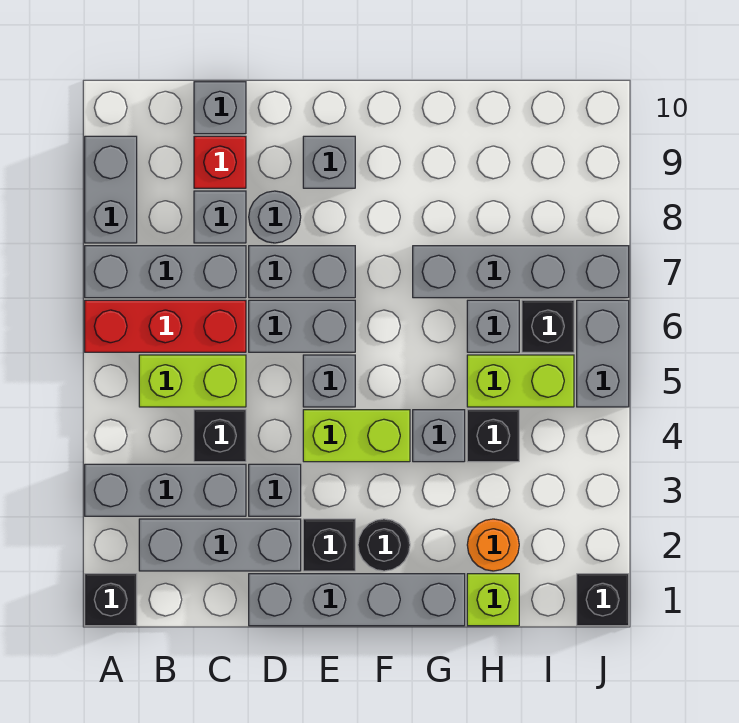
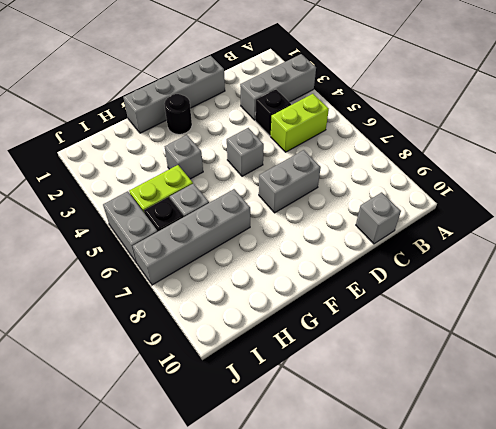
none -> black 1x1 brick [85,574,137,626]
none -> red 1x3 brick [85,300,246,352]
none -> grey 1x3 brick [85,246,246,298]
none -> grey 1x2 brick [85,136,137,243]

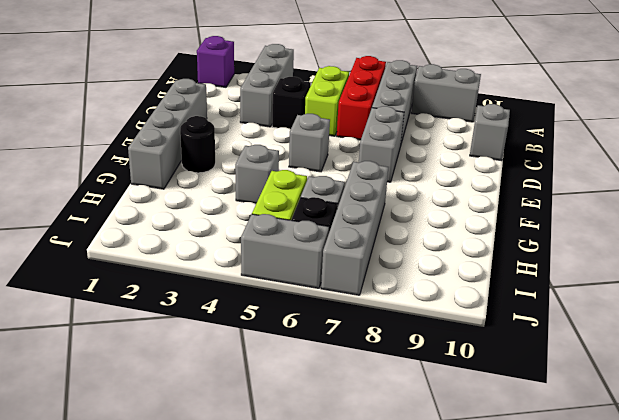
purple 1x1 brick [197,36,234,87] -> black 1x1 brick [85,574,137,626]
none -> grey 1x3 brick [139,519,301,571]
none -> grey 1x1 brick [194,191,246,243]
none -> red 1x1 brick [194,136,246,188]
none -> grey 1x1 brick [249,464,301,516]

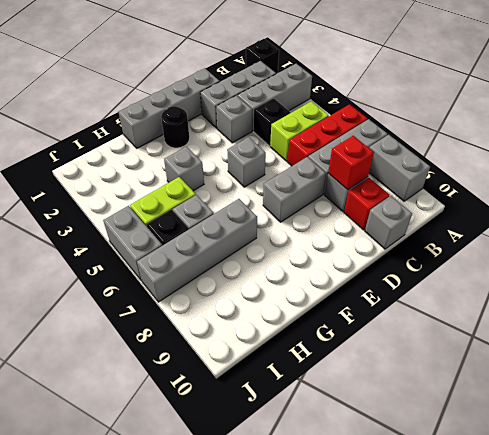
red 1x1 brick [328,136,374,190] -> none
none -> grey 1x2 brick [249,300,355,352]
none -> grey 1x1 round brick [249,191,301,243]
none -> black 1x1 brick [303,519,355,571]
none -> lime 1x2 brick [303,410,410,462]

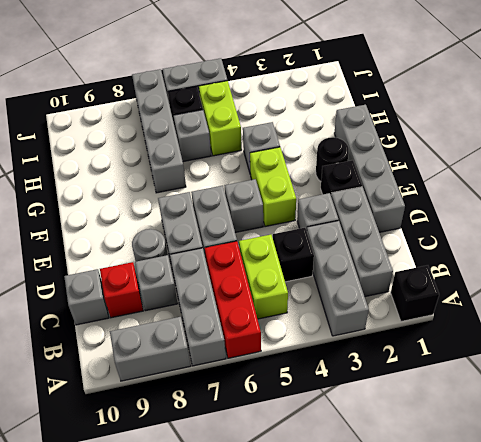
none -> grey 1x1 brick [303,136,355,188]
none -> lime 1x1 brick [467,574,519,626]
none -> orange 1x1 round brick [467,519,519,571]
none -> black 1x1 brick [467,410,519,462]

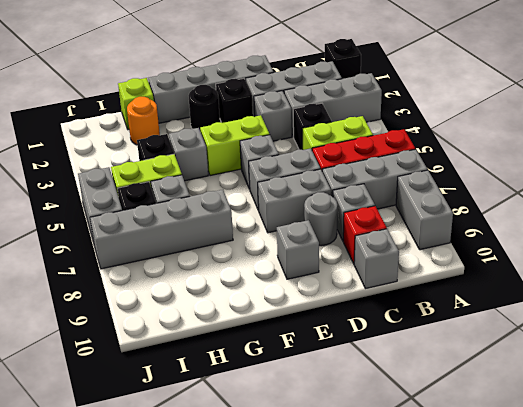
none -> black 1x1 brick [577,574,629,626]

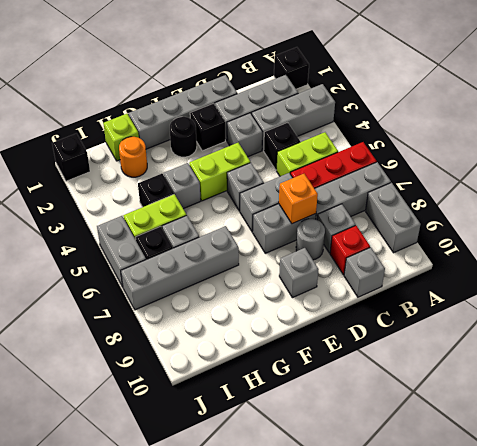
orange 1x1 brick [279,174,318,224] -> none

